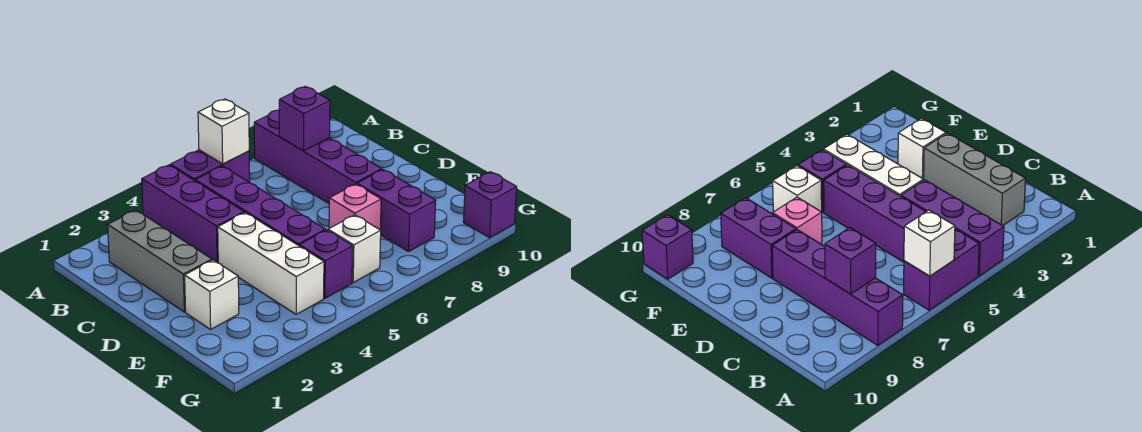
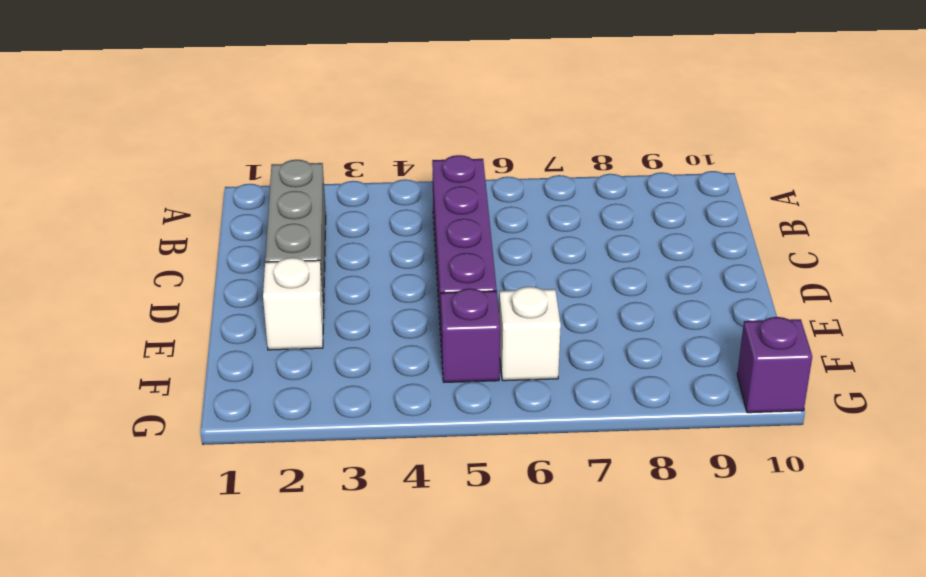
none -> purple 1x3 brick [142,165,244,263]
none -> purple 1x2 brick [171,150,250,182]
none -> purple 1x4 brick [254,110,382,203]

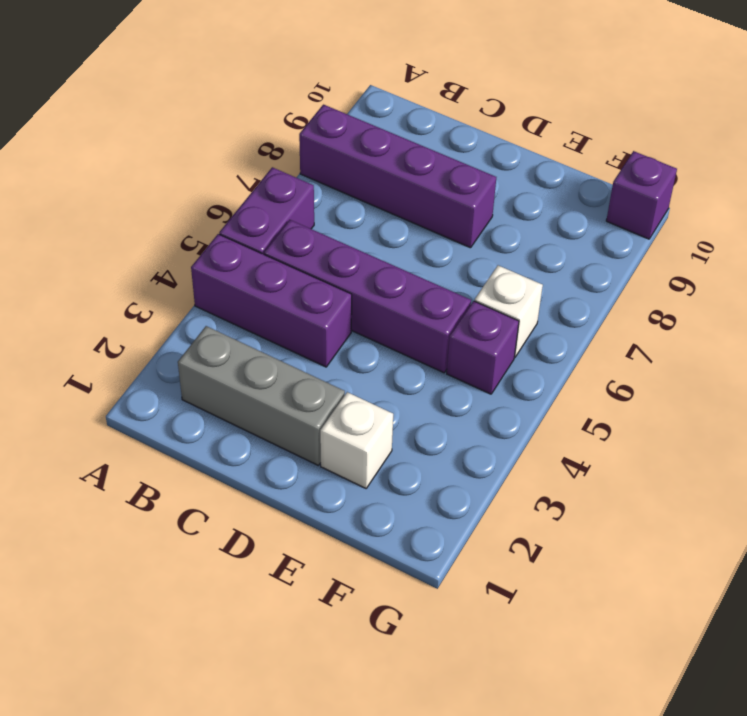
none -> white 1x3 brick [218,212,324,314]
none -> pink 1x1 brick [329,184,381,230]
none -> purple 1x2 brick [357,170,436,252]

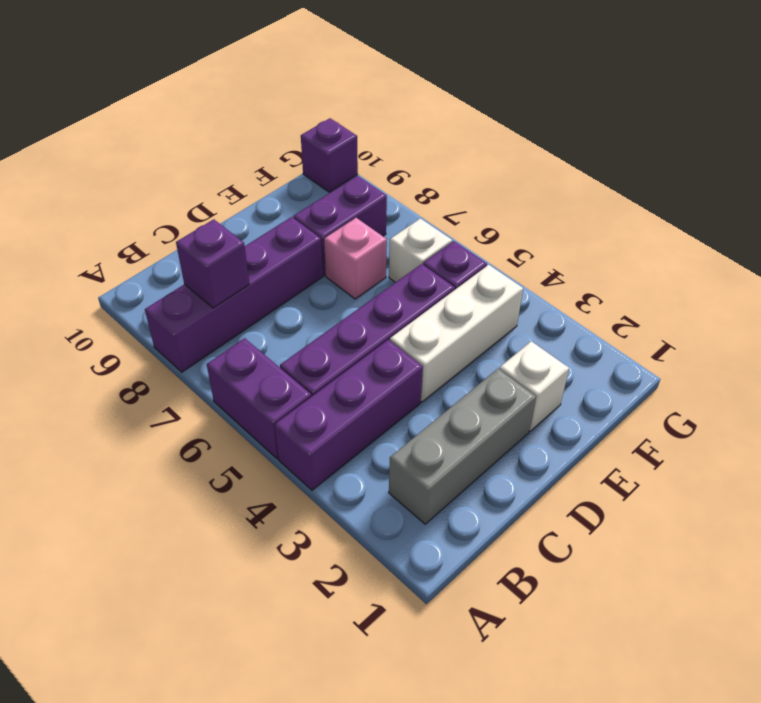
none -> white 1x1 brick [198,99,249,164]

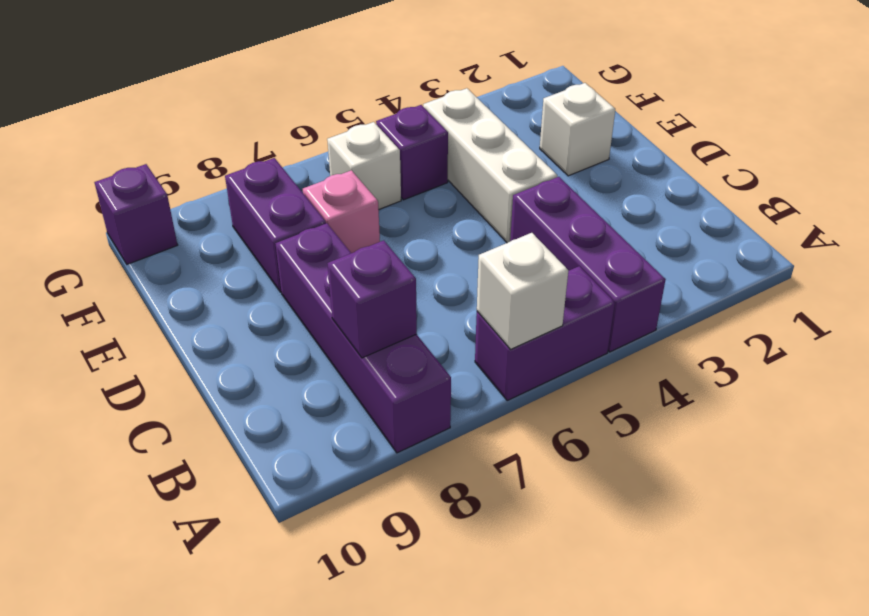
none -> grey 1x3 brick [108,210,212,312]
none -> purple 1x4 brick [195,166,325,246]

